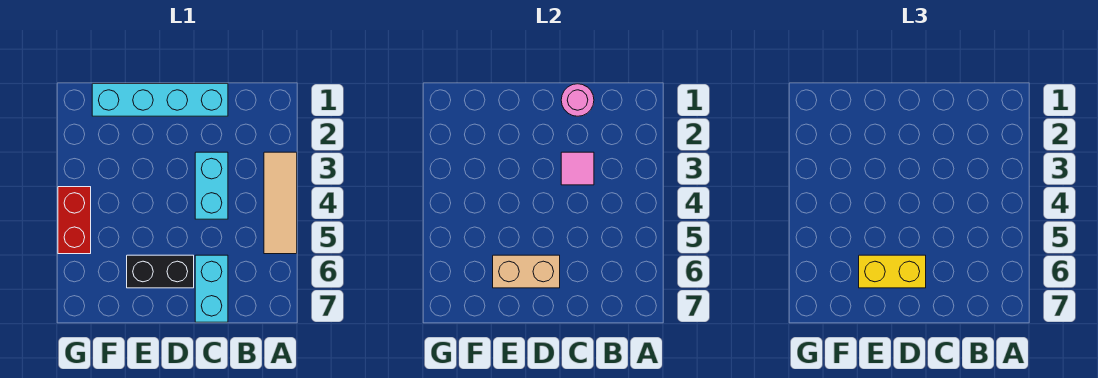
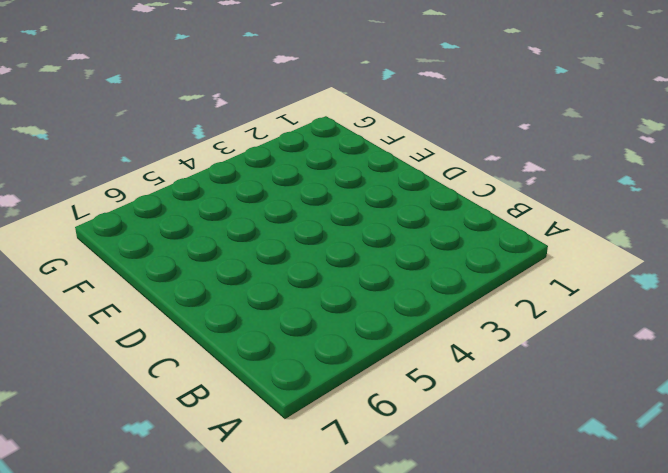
none -> tan 1x3 tile [264,152,297,254]
none -> cyan 1x4 brick [92,84,228,116]

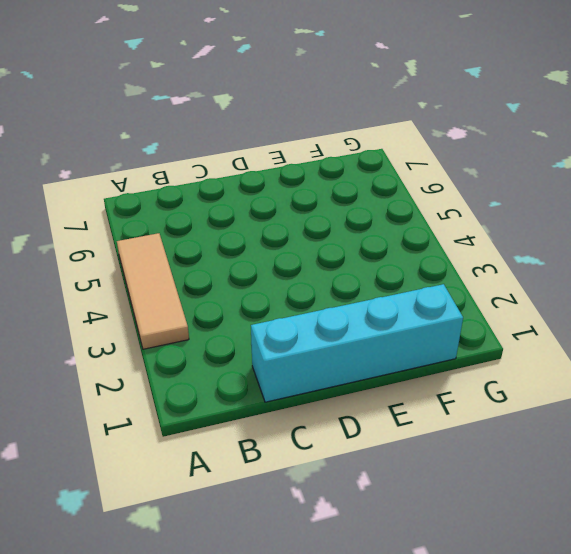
none -> cyan 1x2 brick [195,152,228,219]
none -> cyan 1x2 brick [195,255,228,322]

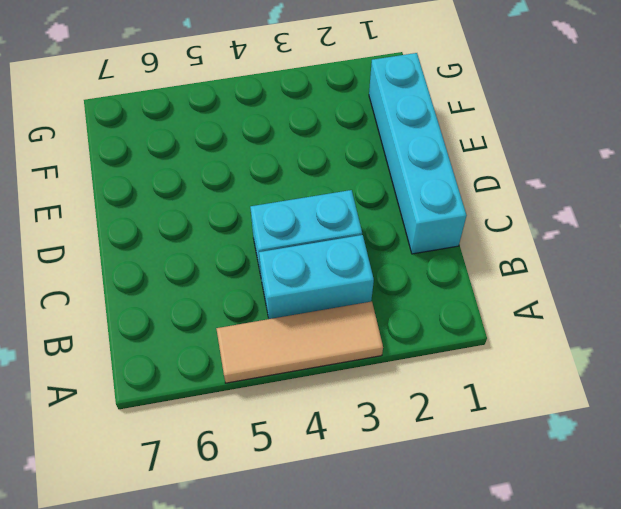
cyan 1x2 brick [259,235,374,319] -> cyan 1x2 brick moved to [195,255,228,322]
none -> black 1x2 brick [127,255,194,288]
none -> red 1x2 brick [58,187,91,254]

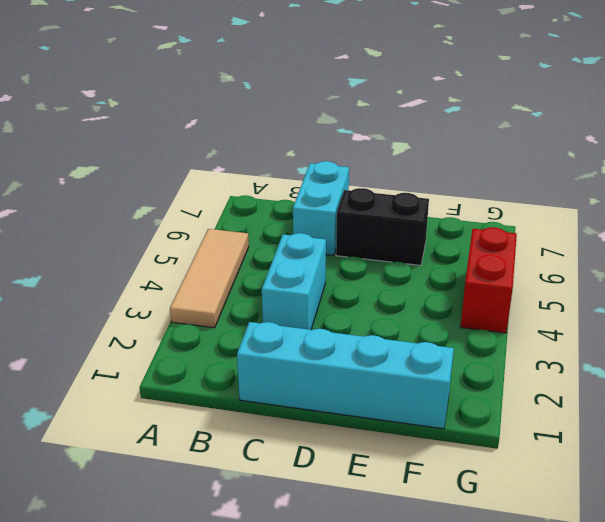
none -> pink 1x1 round brick [561,84,594,116]
none -> pink 1x1 tile [561,152,594,185]

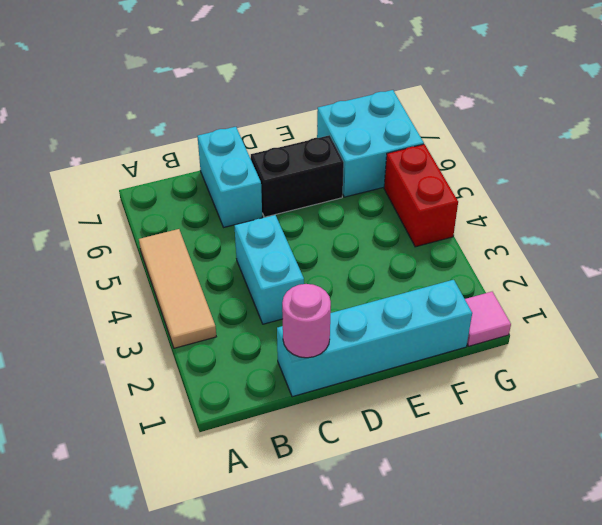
cyan 2x2 brick [317,90,424,197] -> none
pink 1x1 tile [465,292,511,346] -> pink 1x1 tile moved to [561,152,594,185]
none -> tan 1x2 brick [493,255,560,288]
none -> yellow 1x2 brick [859,255,926,288]

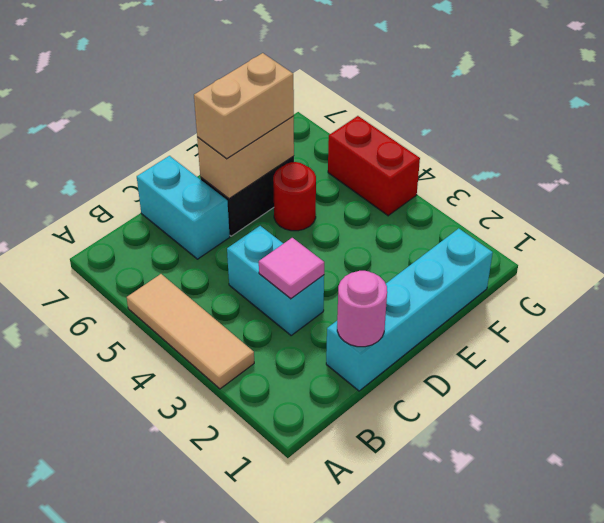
tan 1x2 brick [194,53,294,159] -> yellow 1x2 brick [859,255,926,288]
red 1x1 round brick [273,162,316,231] -> none

